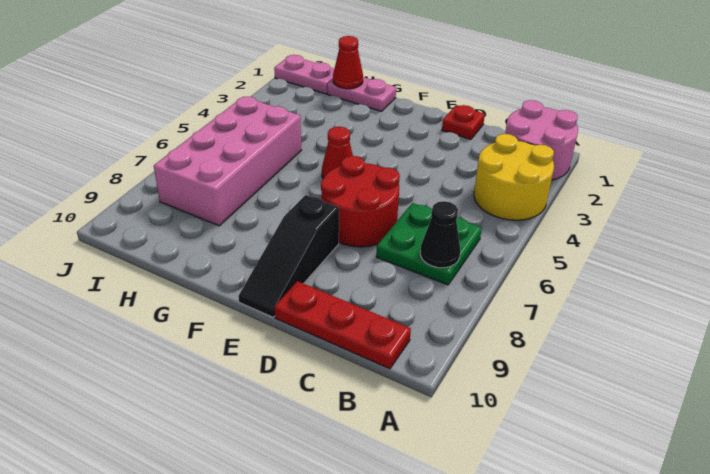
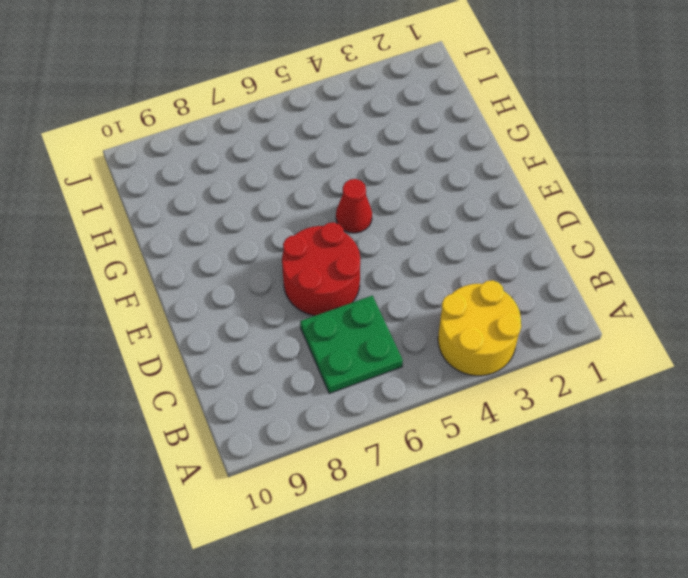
none -> pink 2x2 round brick [505,100,578,180]
none -> red 1x3 plate [274,281,411,369]
none -> red 1x1 plate [442,105,485,140]

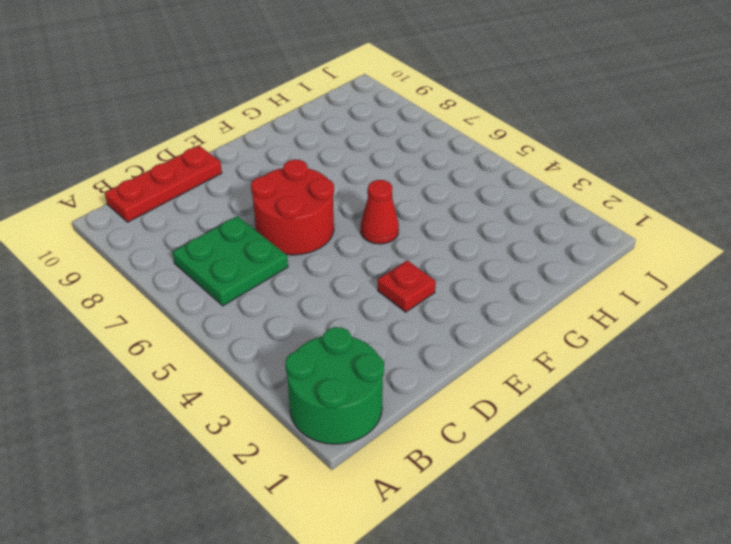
green 2x2 round brick [285,327,384,444] -> pink 2x2 round brick [505,100,578,180]
red 1x1 plate [378,260,436,312] -> red 1x1 plate moved to [442,105,485,140]
none -> yellow 2x2 round brick [474,134,554,220]
none -> black 1x3 slope [239,195,339,317]
none -> pink 1x2 plate [327,77,396,111]

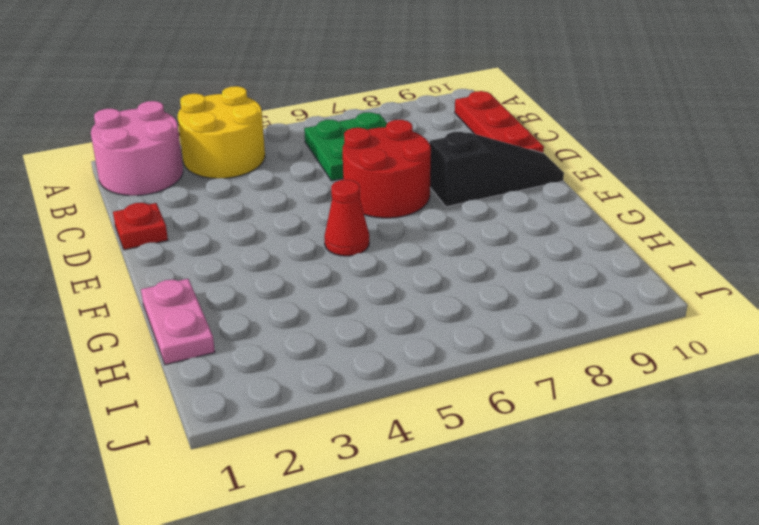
none -> pink 2x4 brick [154,97,301,226]
none -> pink 1x2 plate [274,55,334,94]
none -> black 1x1 cone [420,201,460,268]

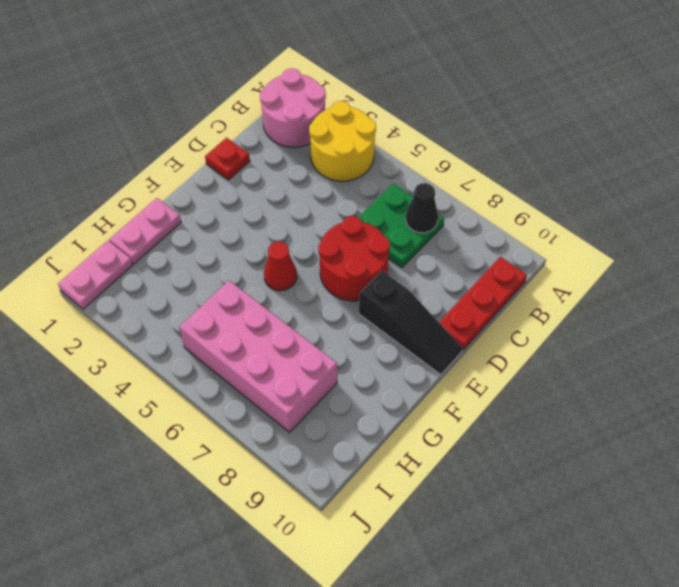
none -> red 1x1 cone [333,36,363,89]

